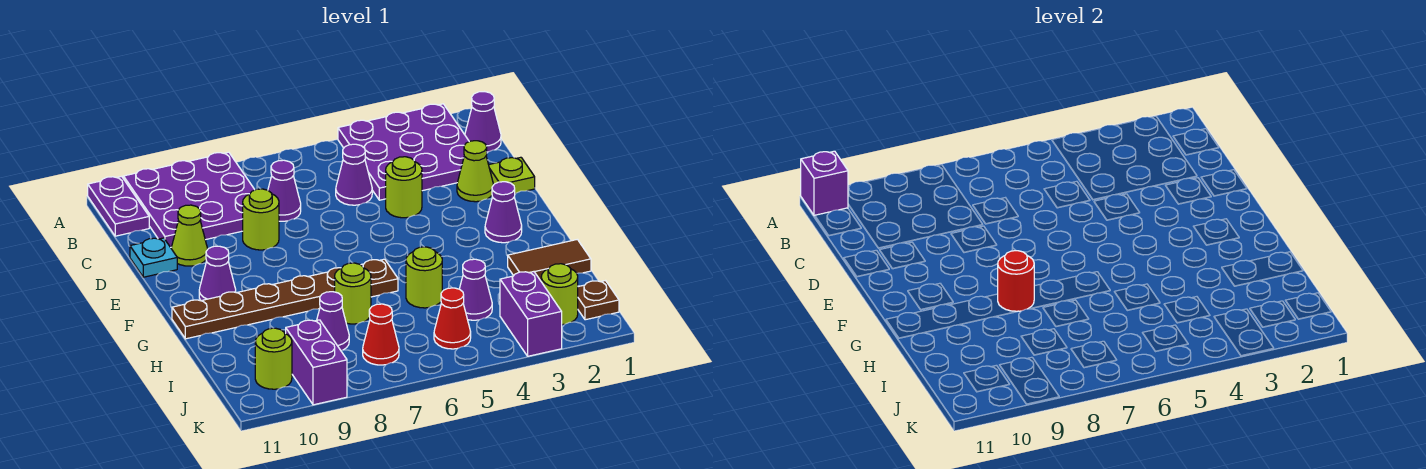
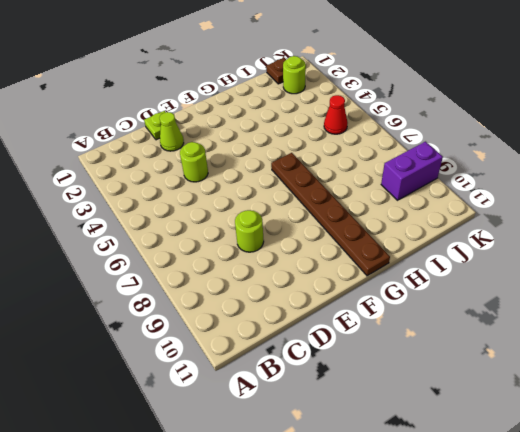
none -> purple 3x3 plate [338,104,469,200]
none -> purple 3x3 plate [123,152,255,247]
none -> purple 1x2 plate [88,176,149,236]

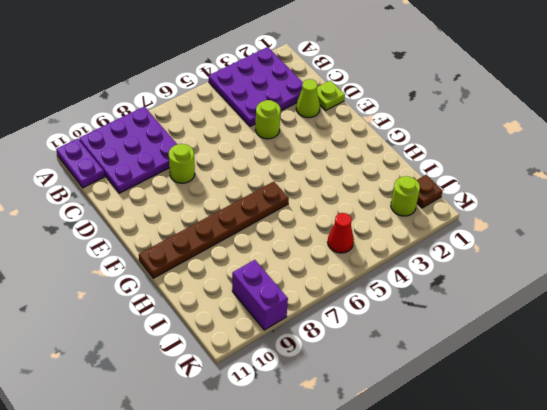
none -> purple 1x1 cone [465,92,501,152]
none -> purple 1x1 cone [336,144,372,205]
none -> purple 1x1 cone [268,160,301,221]

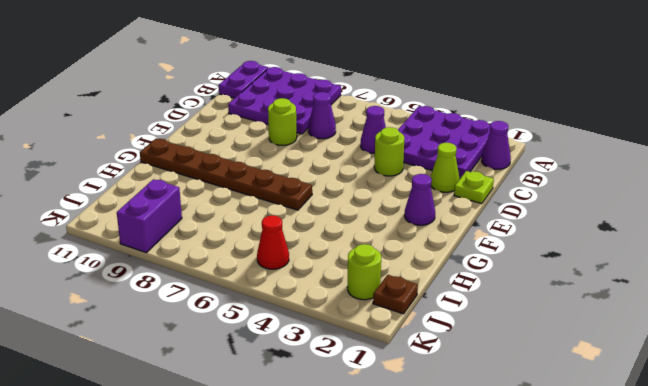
none -> lime 1x1 cone [171,205,208,266]
none -> cyan 1x1 plate [130,238,177,277]
none -> purple 1x1 cone [199,246,236,301]

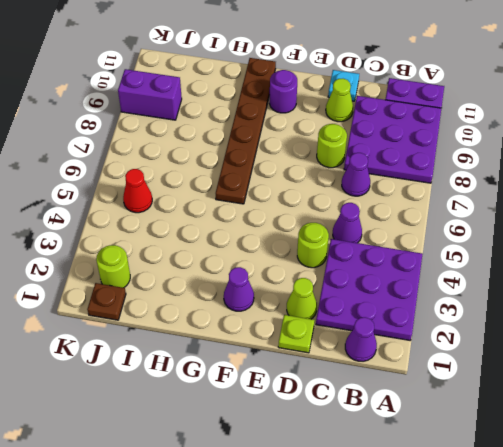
purple 1x1 round brick [270,70,297,113] -> purple 1x1 cone [199,246,236,301]
none -> brown 1x2 tile [508,239,591,281]
none -> lime 1x1 round brick [406,247,442,308]
none -> lime 1x1 round brick [335,263,371,324]

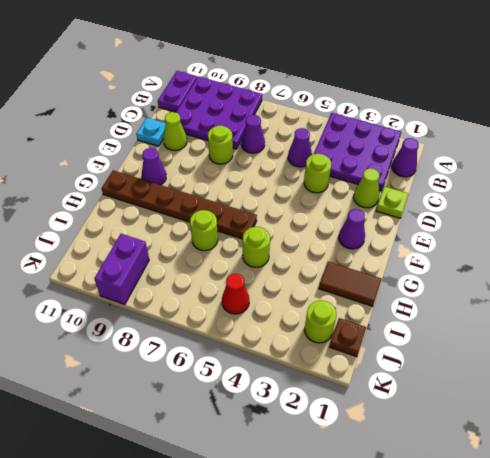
none -> purple 1x1 cone [460,259,492,320]
none -> purple 1x1 cone [317,292,349,350]
none -> purple 1x2 brick [500,272,562,356]

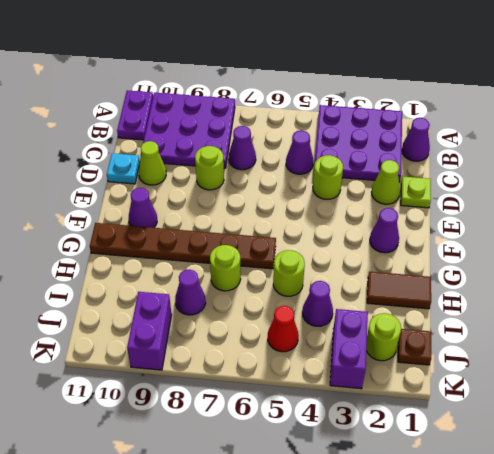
none -> red 1x1 cone [363,304,399,365]
none -> lime 1x1 round brick [255,328,292,389]
none -> purple 1x1 brick [801,151,848,216]

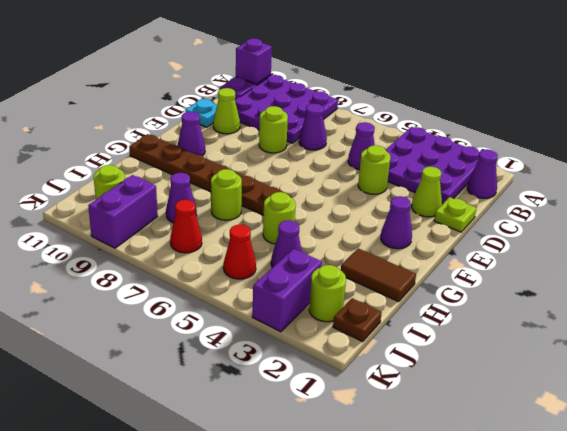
none -> red 1x1 round brick [998,251,1034,311]

